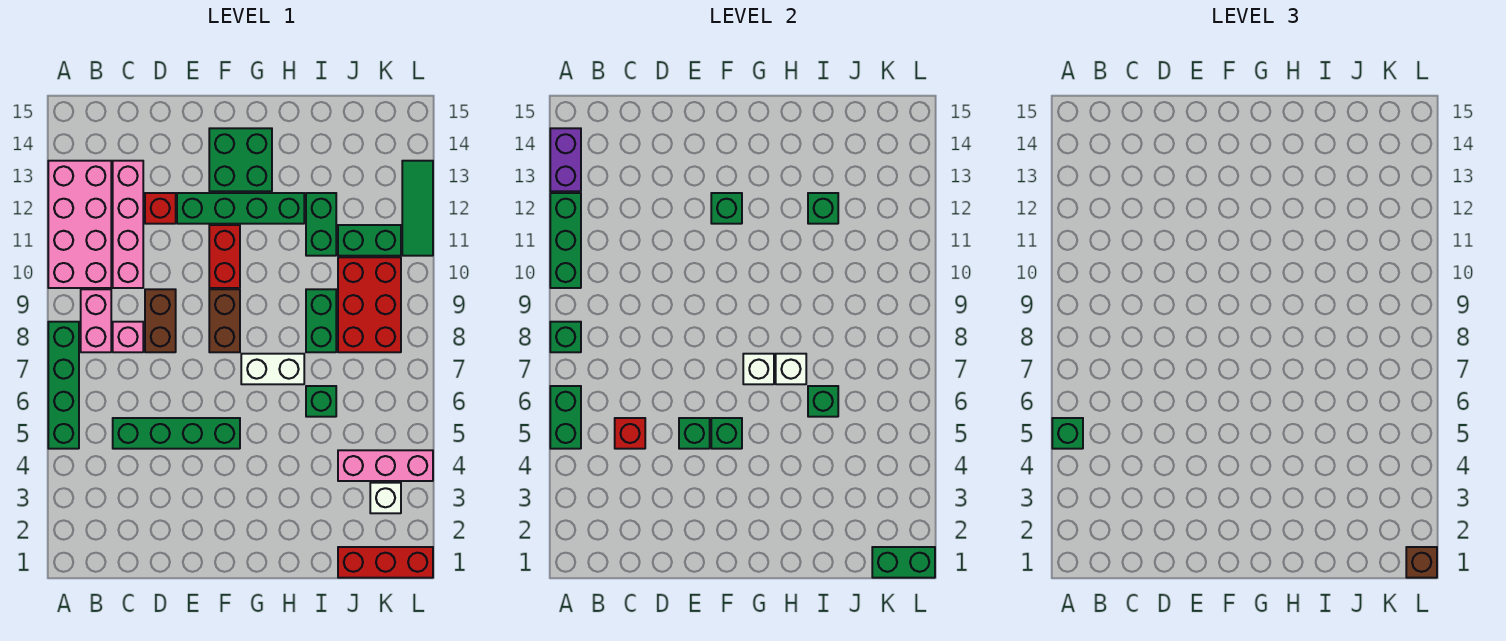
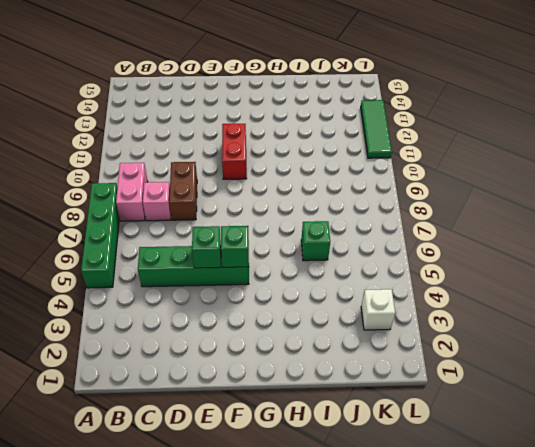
none -> pink 2x4 brick [48,161,111,288]
none -> pink 1x4 brick [113,161,143,288]
none -> red 1x1 brick [145,193,176,224]
none -> green 1x4 brick [177,193,304,224]

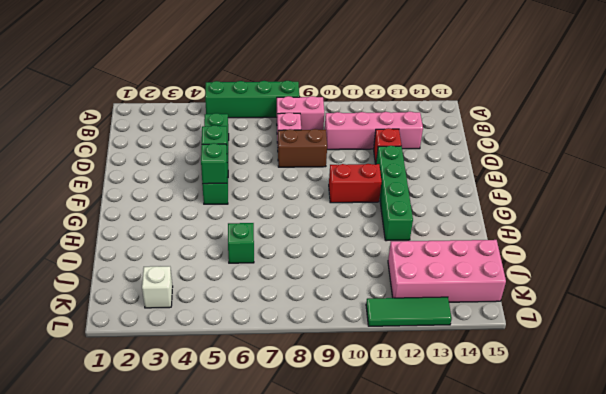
pink 2x4 brick [388,240,506,302] -> pink 2x4 brick moved to [48,161,111,288]
none -> brown 1x2 brick [209,289,240,352]
none -> green 2x2 brick [209,128,272,191]
none -> white 1x2 brick [241,354,304,384]
none -> green 1x2 brick [306,289,336,352]

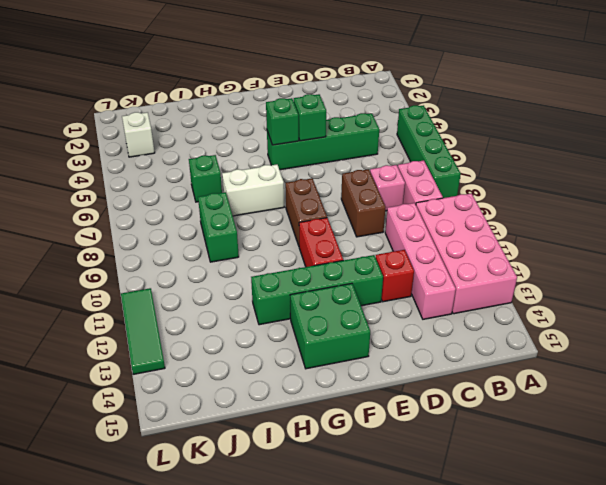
none -> green 1x2 brick [306,193,336,256]
none -> red 1x3 brick [338,547,433,578]
none -> pink 1x3 brick [338,450,433,481]
none -> red 2x3 brick [338,257,401,352]

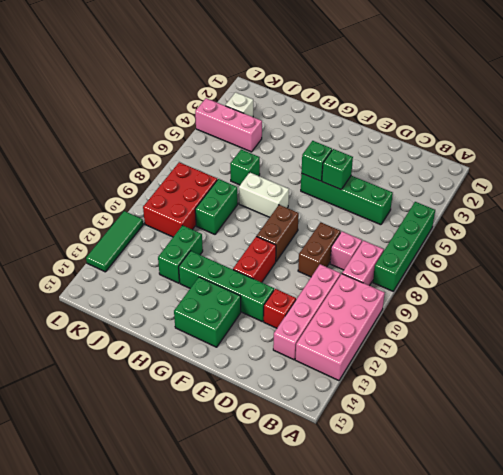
none -> red 1x3 brick [338,547,433,578]
none -> green 1x2 brick [338,225,401,256]
none -> green 1x2 brick [550,386,581,449]
none -> green 1x1 brick [550,322,581,352]

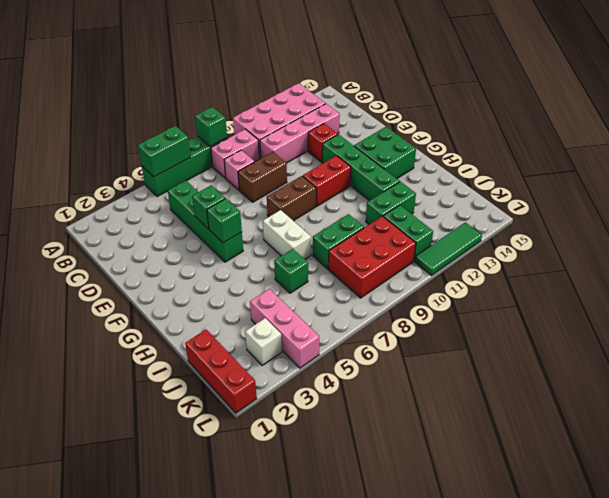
none -> green 1x3 brick [550,193,581,288]
none -> purple 1x2 brick [550,128,581,191]
none -> red 1x1 brick [615,418,645,449]
none -> green 1x1 brick [711,193,742,224]

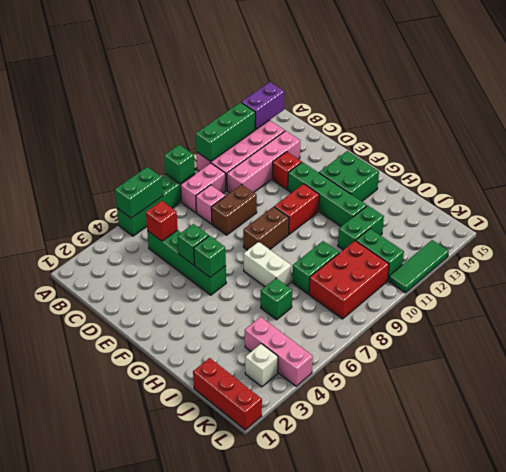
none -> green 1x1 brick [711,193,742,224]
none -> white 1x1 brick [743,354,774,384]
none -> white 1x1 brick [776,354,806,384]
none -> green 1x1 brick [808,386,838,417]

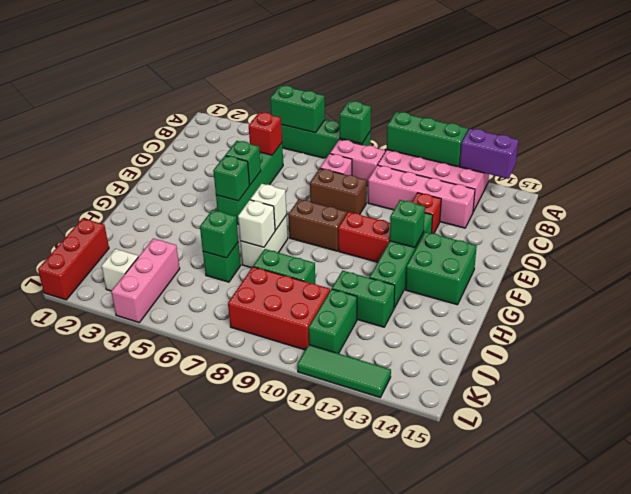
none -> green 1x1 brick [808,193,838,224]
none -> green 1x2 brick [872,547,935,578]
none -> green 1x1 brick [1052,418,1083,449]
none -> brown 1x1 brick [1406,547,1437,578]

